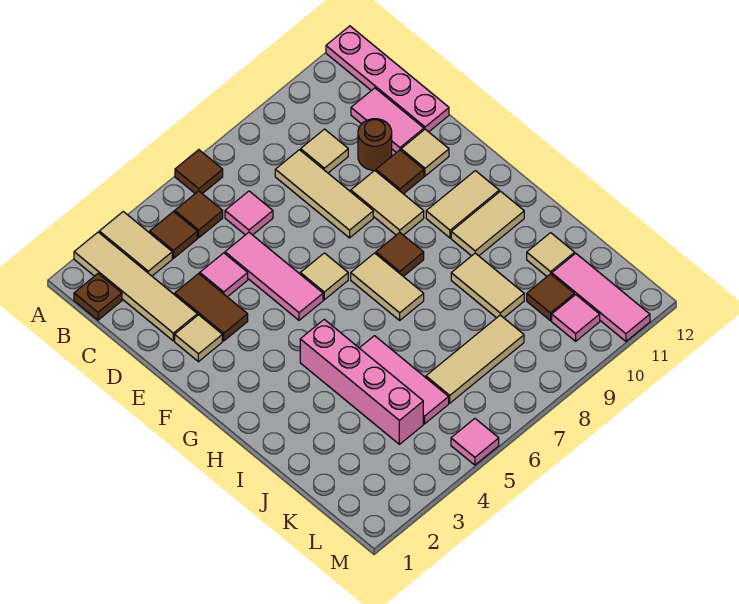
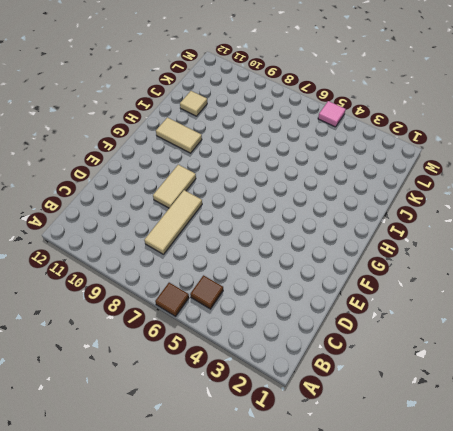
none -> tan 1x4 tile [74,232,197,341]
none -> tan 1x2 tile [99,212,172,276]
none -> pink 1x4 plate [326,26,449,132]
none -> brown 1x1 plate [74,274,122,320]

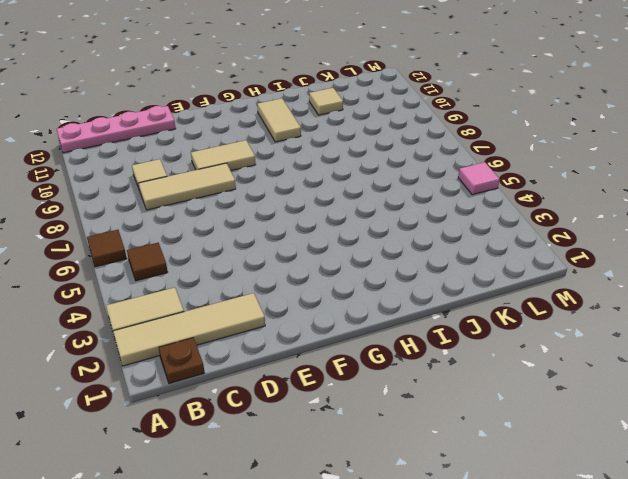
none -> brown 1x1 tile [150,212,197,258]
none -> pink 1x1 tile [225,191,273,235]
none -> pink 1x2 tile [351,88,424,153]
none -> brown 1x2 tile [175,274,248,341]

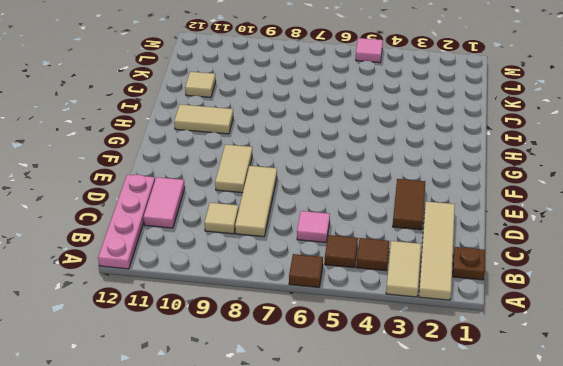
none -> pink 1x1 tile [200,253,248,297]
none -> pink 1x3 tile [225,233,323,320]
none -> brown 1x1 round brick [358,119,392,170]
none -> tan 1x1 tile [175,315,222,362]

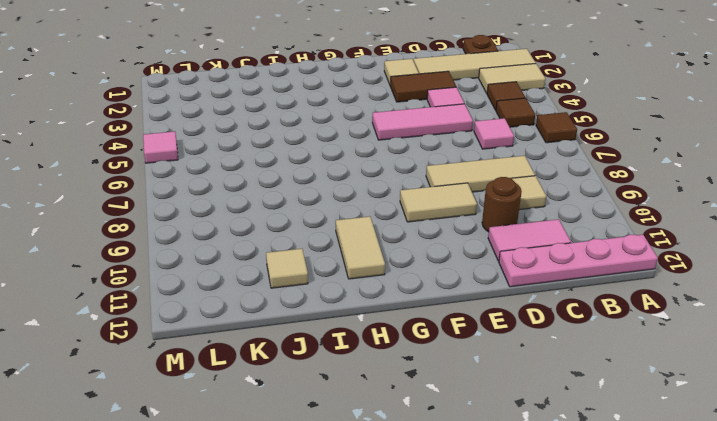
none -> brown 1x1 tile [376,150,424,194]
none -> tan 1x1 tile [401,129,449,176]
none -> tan 1x1 tile [300,253,348,300]
none -> tan 1x2 tile [351,253,424,320]

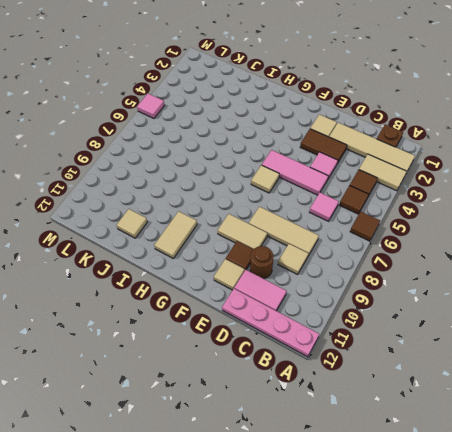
none -> tan 1x2 tile [351,253,424,320]
none -> brown 1x1 tile [376,233,424,276]
none -> tan 1x2 tile [426,171,499,238]
none -> pink 1x4 brick [300,319,423,444]

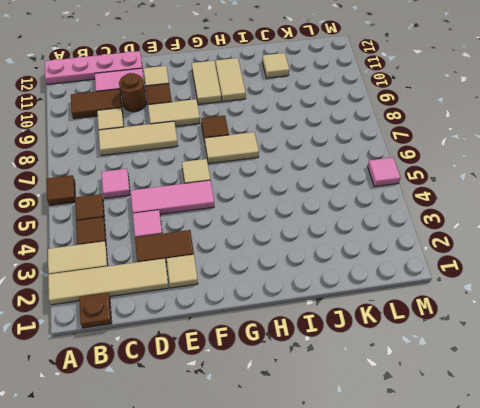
brown 1x2 tile [71,89,122,119] -> none
none -> pink 1x4 brick [300,319,423,444]
none -> pink 1x3 tile [360,336,449,424]
none -> tan 1x2 tile [451,253,524,318]
none -> tan 1x3 tile [426,315,524,403]

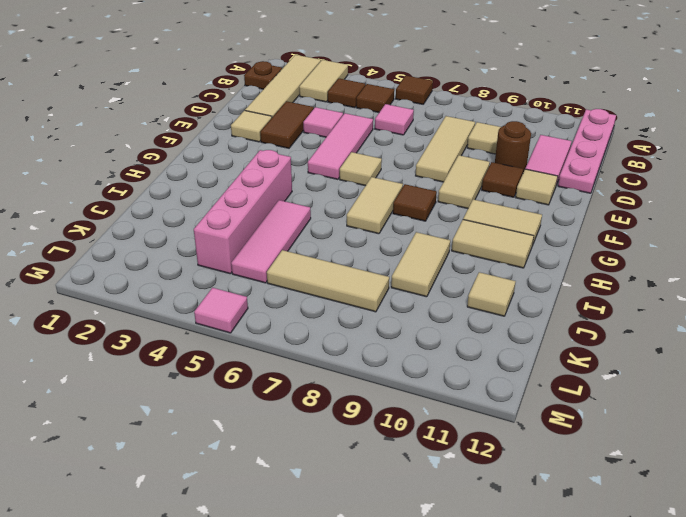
none -> brown 1x1 tile [527,274,574,321]
none -> pink 1x3 tile [552,253,650,341]
none -> pink 1x1 tile [552,295,600,341]

